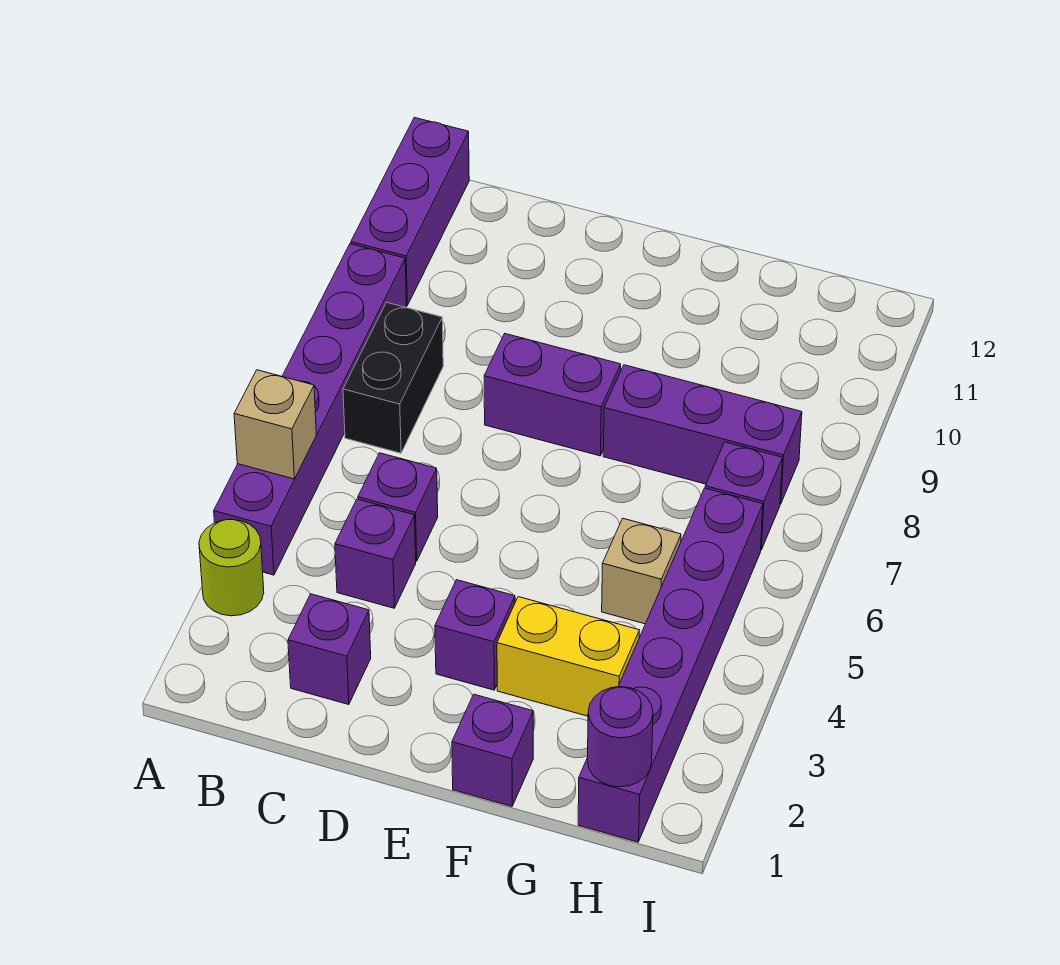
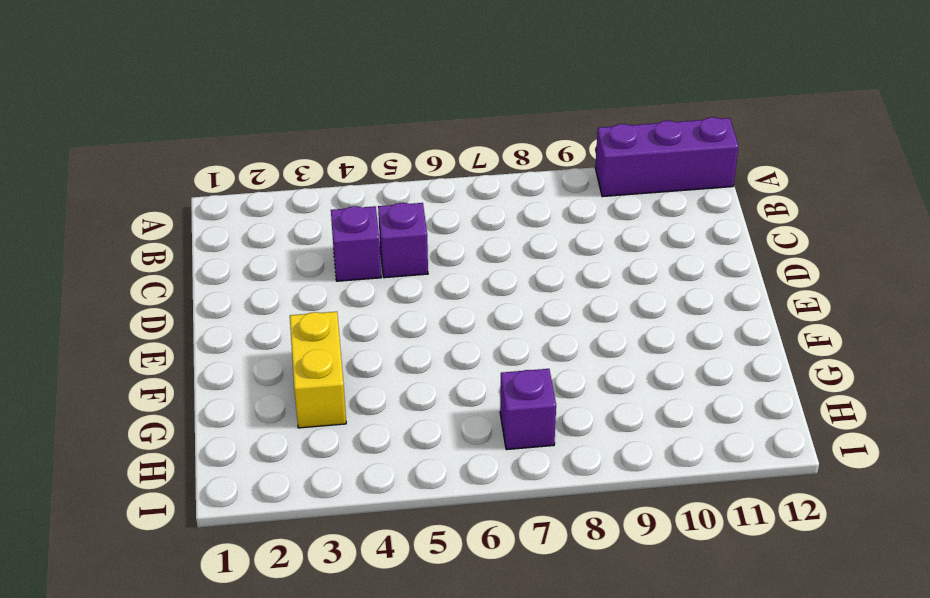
none -> lime 1x1 round brick [199,519,264,616]
none -> purple 1x6 brick [214,244,407,575]
none -> black 1x2 brick [343,302,443,453]

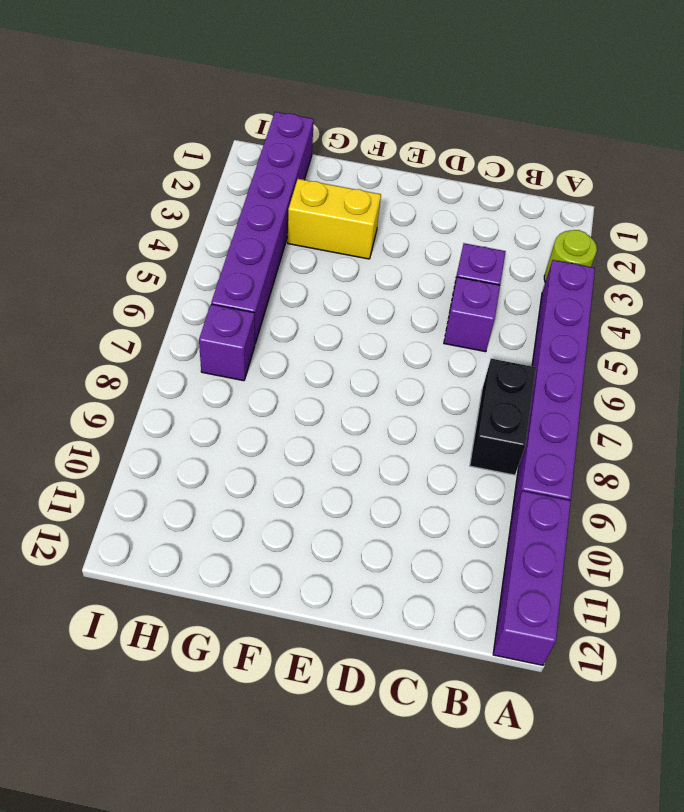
none -> purple 1x1 brick [288,594,371,705]
none -> purple 1x2 brick [484,334,621,456]
none -> purple 1x1 brick [435,580,515,690]

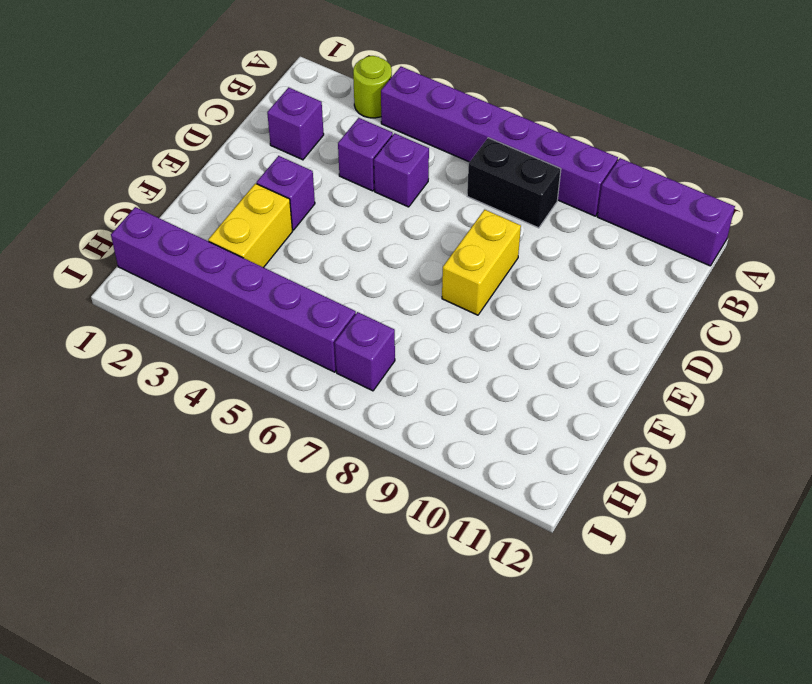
yellow 1x2 brick [442,210,521,315] -> purple 1x2 brick [484,334,621,456]
none -> purple 1x1 brick [452,694,533,806]
none -> purple 1x3 brick [603,365,802,504]
none -> tan 1x1 brick [602,519,681,624]

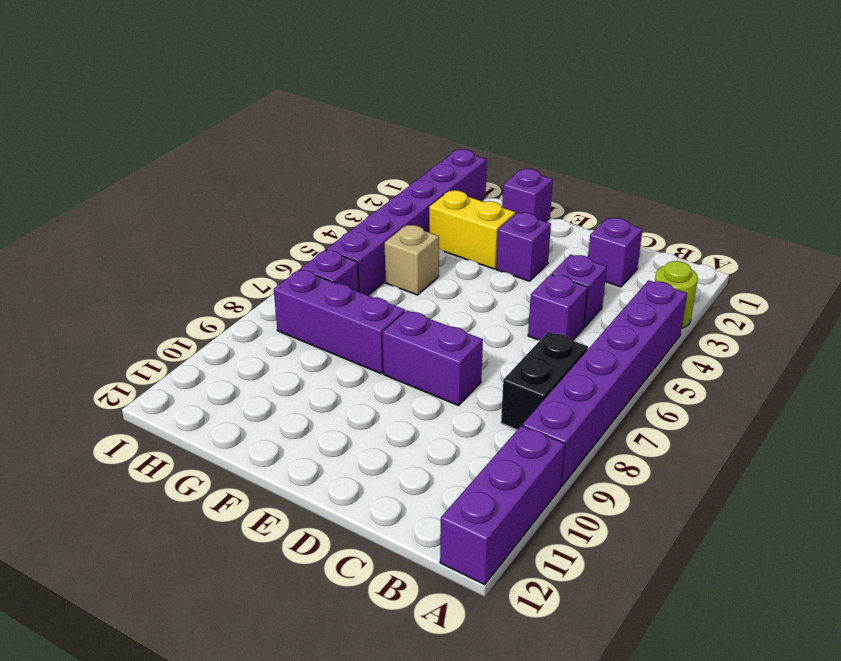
none -> tan 1x1 brick [234,370,316,479]
none -> purple 1x1 round brick [588,687,653,787]

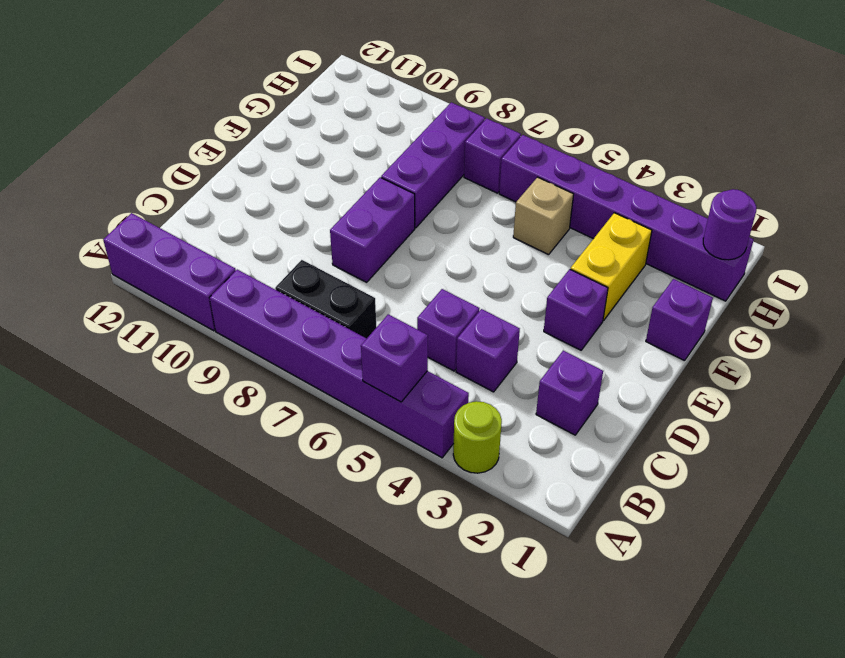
purple 1x1 brick [361,314,428,402] -> tan 1x1 brick [234,370,316,479]

